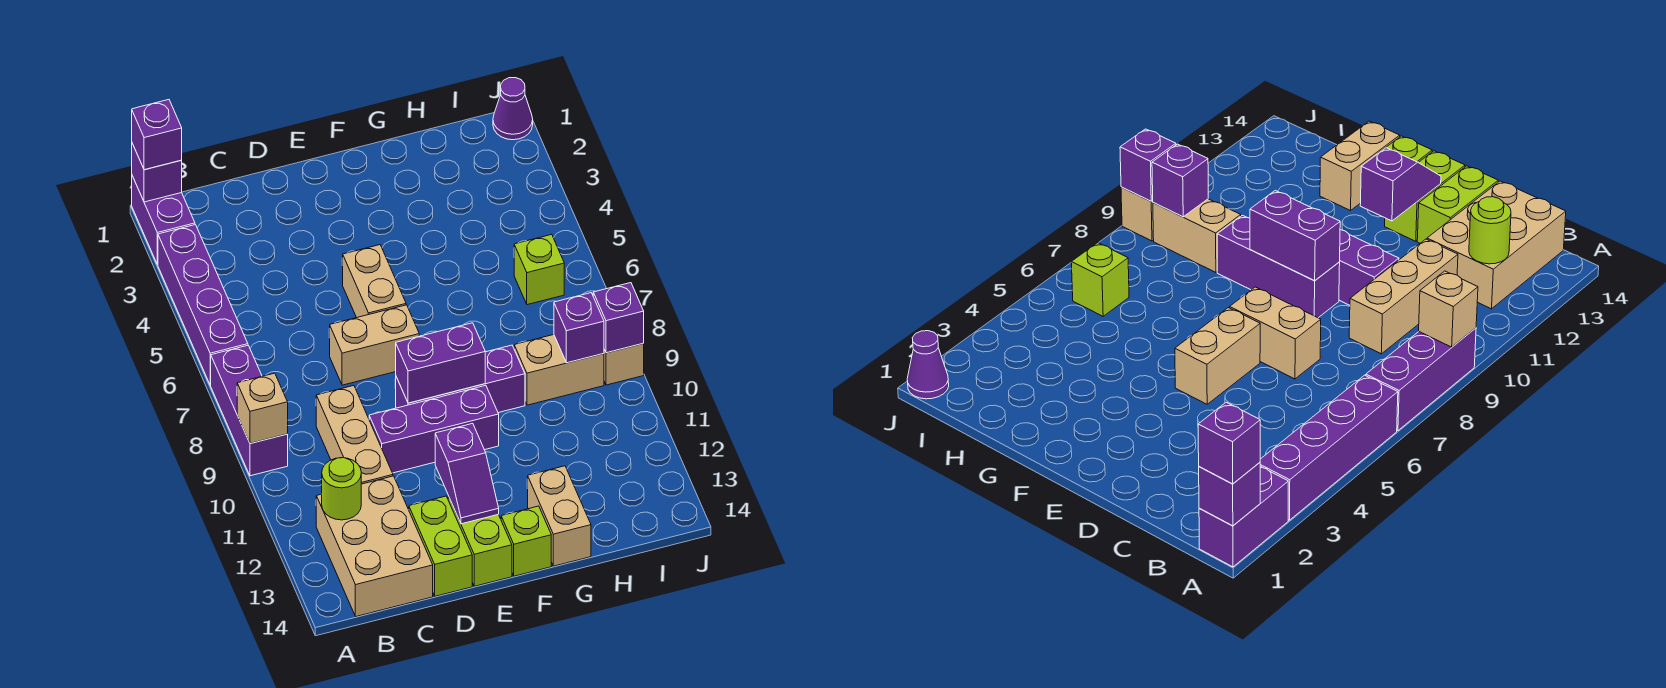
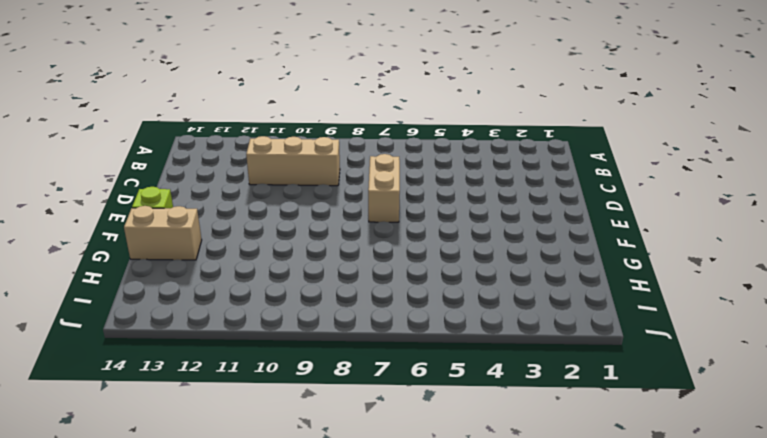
none -> purple 1x2 brick [132,176,195,265]
none -> purple 1x4 brick [158,225,248,385]
none -> purple 1x3 brick [211,345,288,476]

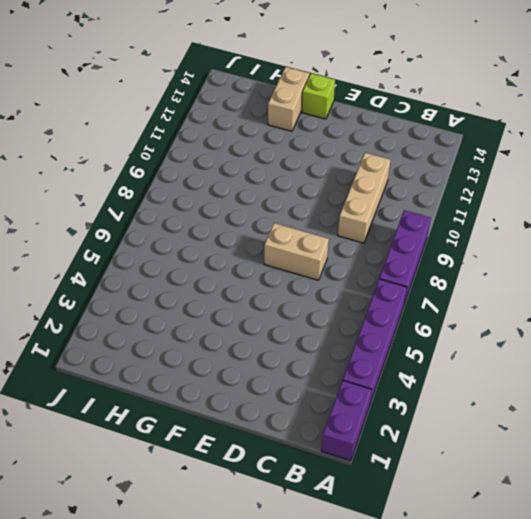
none -> tan 2x3 brick [316,476,433,616]
none -> purple 1x3 brick [369,385,499,473]
none -> lime 1x2 brick [409,496,472,596]

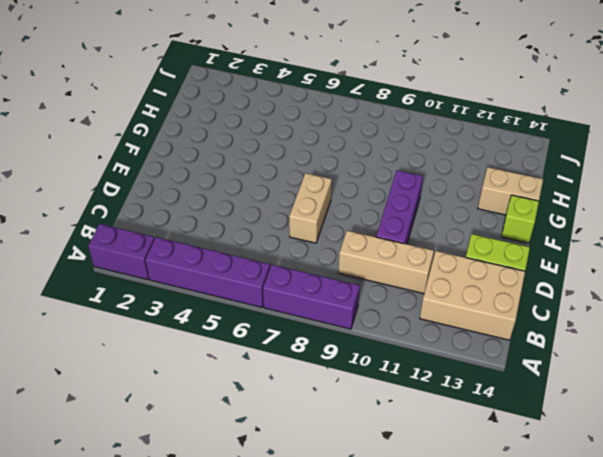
none -> tan 1x2 brick [342,245,406,318]
none -> purple 1x3 brick [395,345,525,413]
none -> lime 1x2 brick [448,496,512,586]

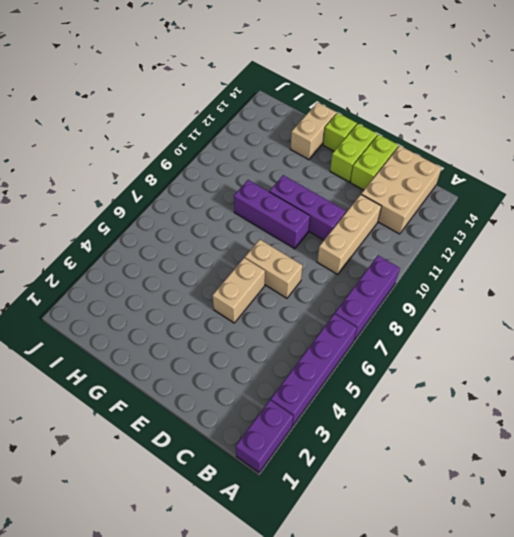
none -> tan 1x2 brick [514,335,604,405]
none -> lime 1x1 brick [514,234,564,305]
none -> purple 1x1 cone [493,78,533,140]

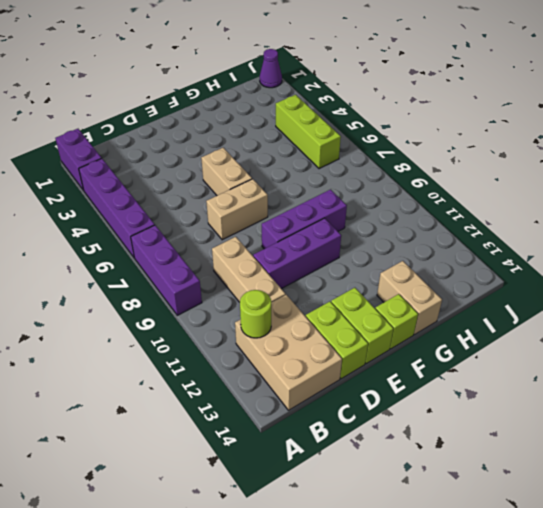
lime 1x3 brick [276,95,341,169] -> lime 1x1 brick [514,234,564,305]
none -> tan 1x2 brick [514,335,604,405]
none -> tan 1x1 brick [604,344,644,385]
none -> purple 1x1 brick [132,144,182,202]

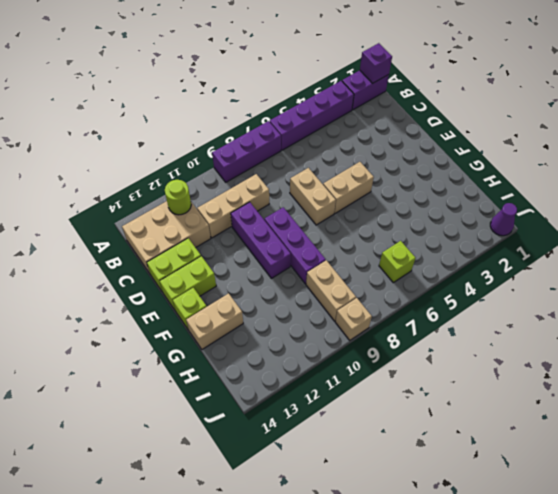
none -> tan 1x1 brick [237,373,288,443]
none -> purple 1x2 brick [396,323,485,403]
none -> purple 1x2 slope [435,423,499,524]

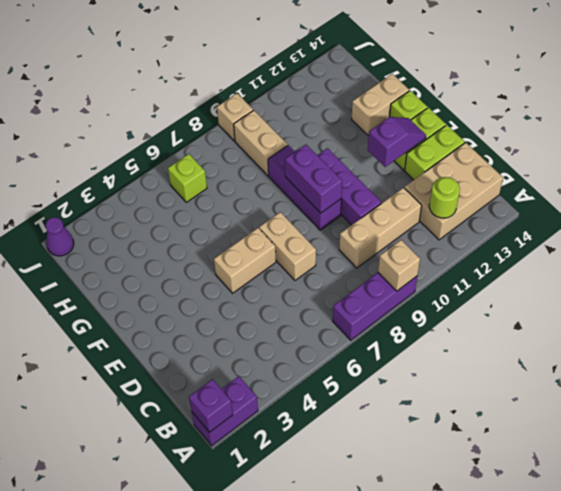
none -> purple 1x4 brick [158,225,248,385]
none -> purple 1x1 brick [554,293,604,363]
none -> purple 1x1 brick [593,283,644,353]

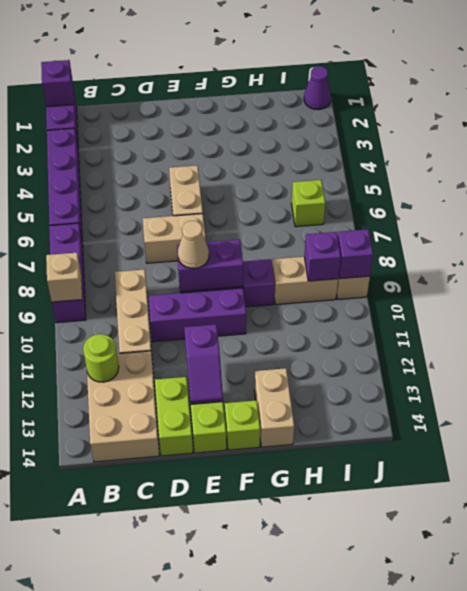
tan 1x1 cone [178,221,209,269] -> none
none -> purple 1x1 brick [132,100,182,170]

